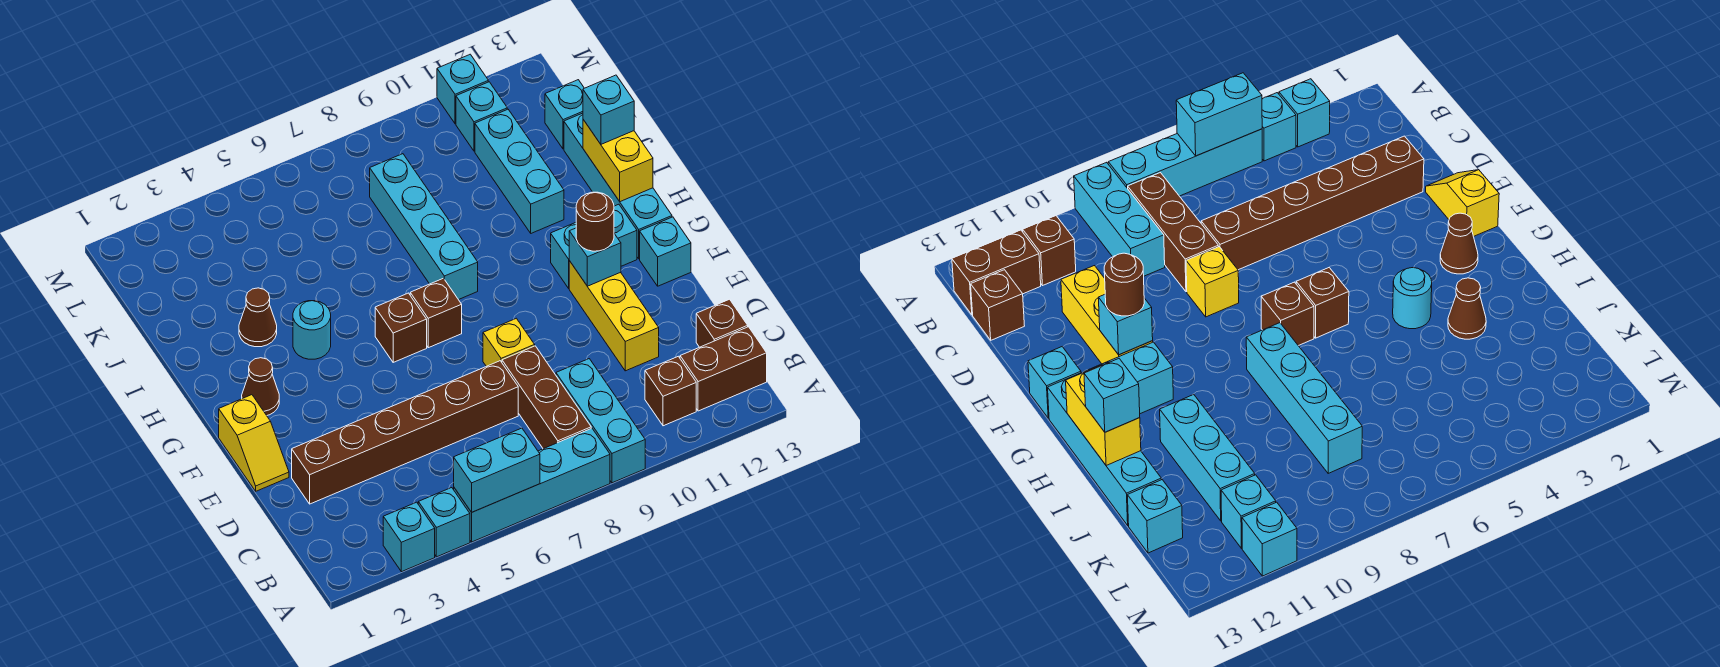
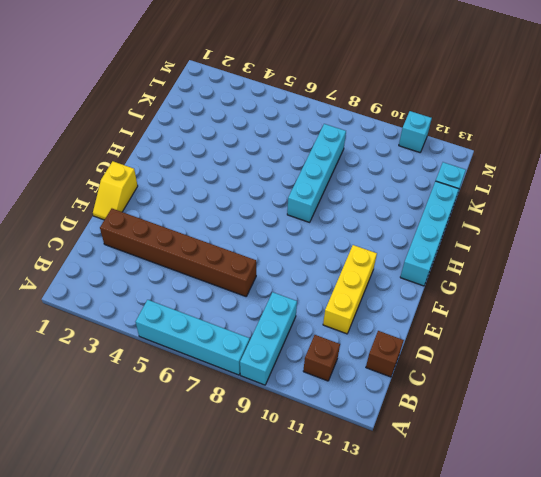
none -> cyan 1x1 brick [383,502,435,572]
none -> cyan 1x1 brick [418,488,470,557]
none -> brown 1x3 brick [502,346,591,449]
none -> brown 1x2 brick [680,327,767,411]

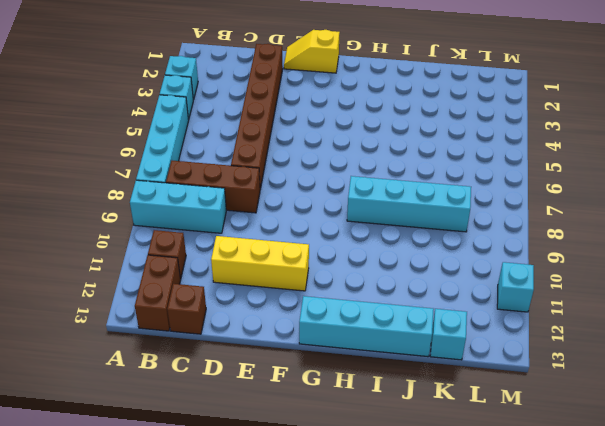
none -> yellow 1x1 brick [483,318,535,366]
none -> cyan 1x1 brick [640,217,691,286]
none -> brown 1x1 cone [242,358,279,415]
none -> brown 1x1 brick [375,293,427,362]

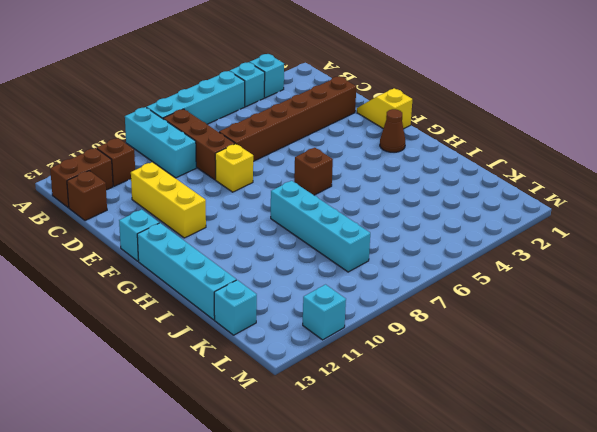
none -> brown 1x1 brick [410,278,462,348]
none -> cyan 1x2 brick [551,204,637,288]
none -> cyan 1x1 round brick [293,301,331,359]
none -> brown 1x1 cone [239,288,277,347]

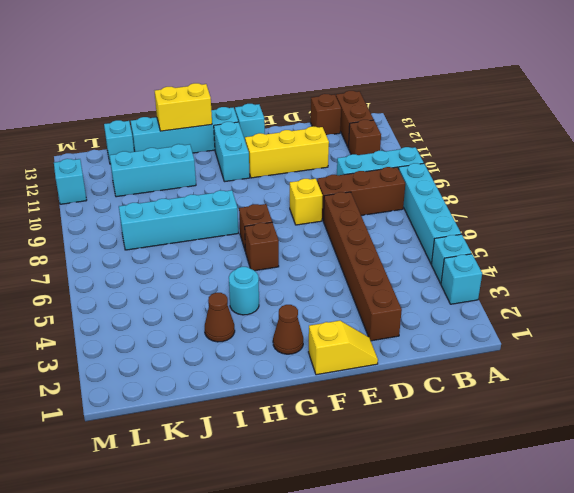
none -> cyan 1x1 brick [456,82,507,151]
none -> cyan 1x2 brick [454,428,540,512]
none -> cyan 1x1 brick [569,228,621,286]
none -> brown 1x1 round brick [576,192,614,251]

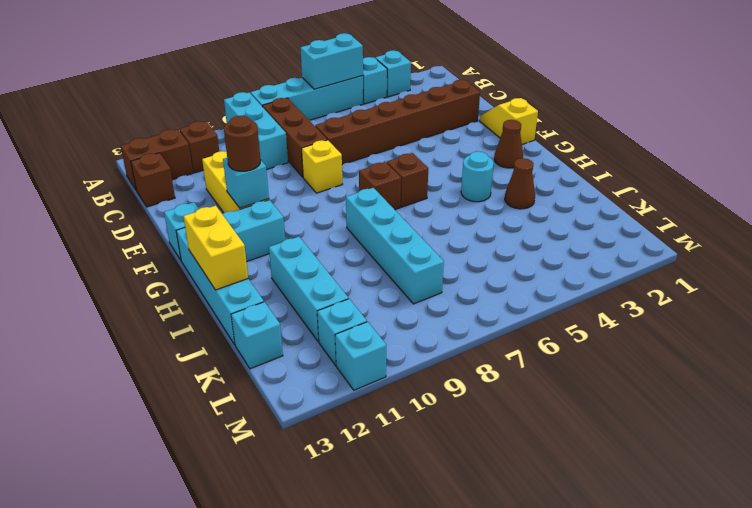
none -> cyan 1x1 brick [583,75,634,144]

